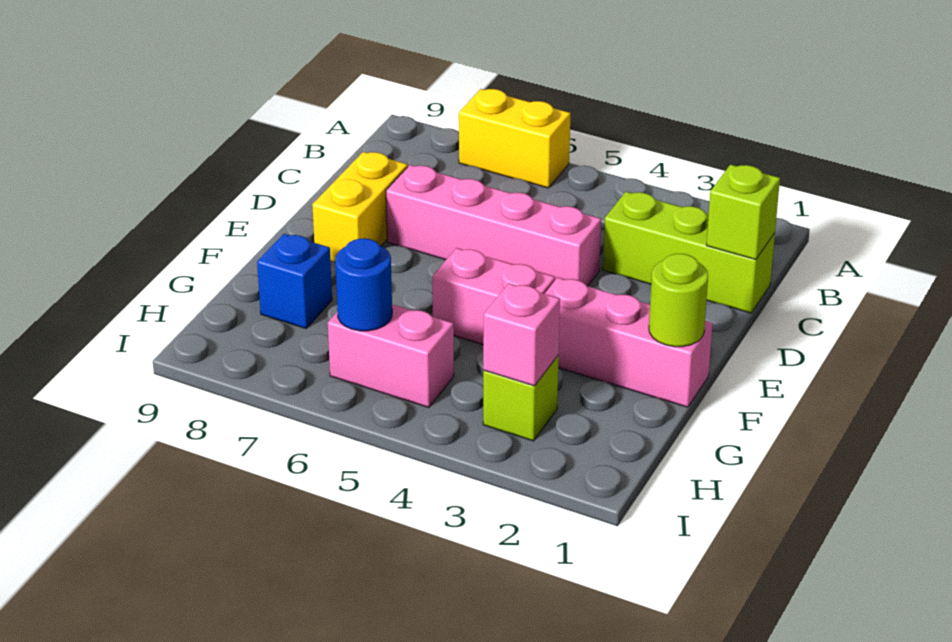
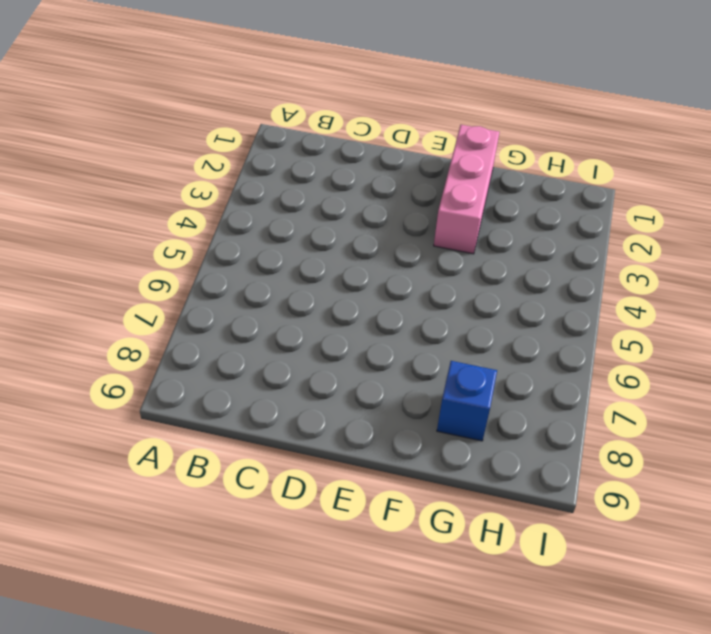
none -> yellow 1x2 brick [459,89,571,188]
none -> lime 1x3 brick [603,192,775,313]
none -> pink 1x4 brick [386,165,601,286]

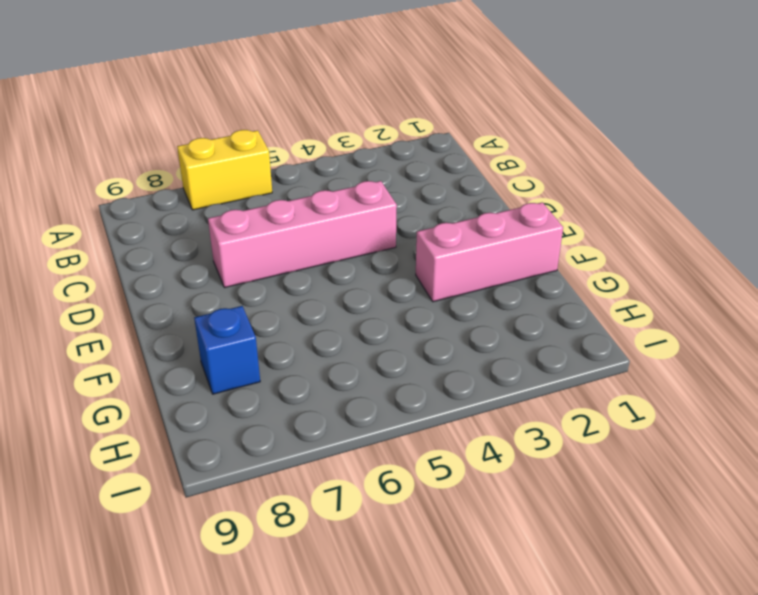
none -> lime 1x3 brick [603,192,775,313]
none -> yellow 1x2 brick [312,152,408,262]
none -> pink 1x2 brick [432,248,555,344]

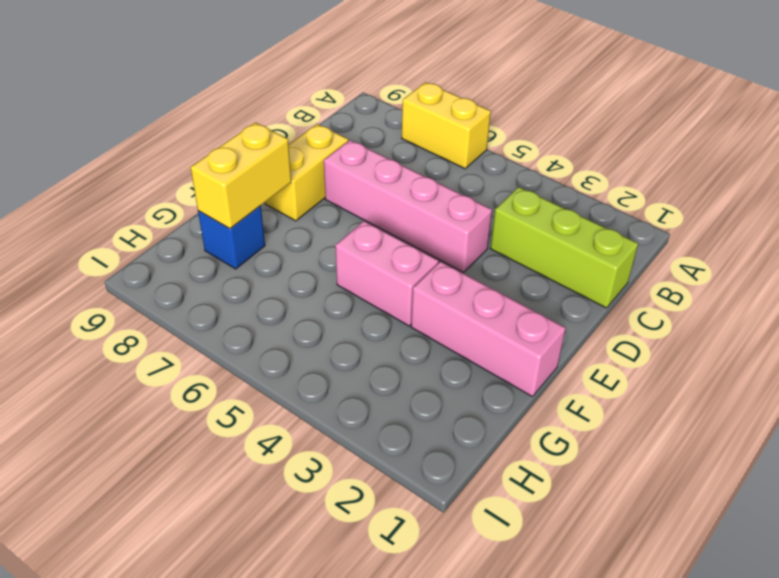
yellow 1x2 brick [191,122,291,229] -> none
none -> lime 1x1 brick [483,355,559,441]
none -> pink 1x2 brick [328,304,454,407]
none -> lime 1x1 brick [707,165,780,260]

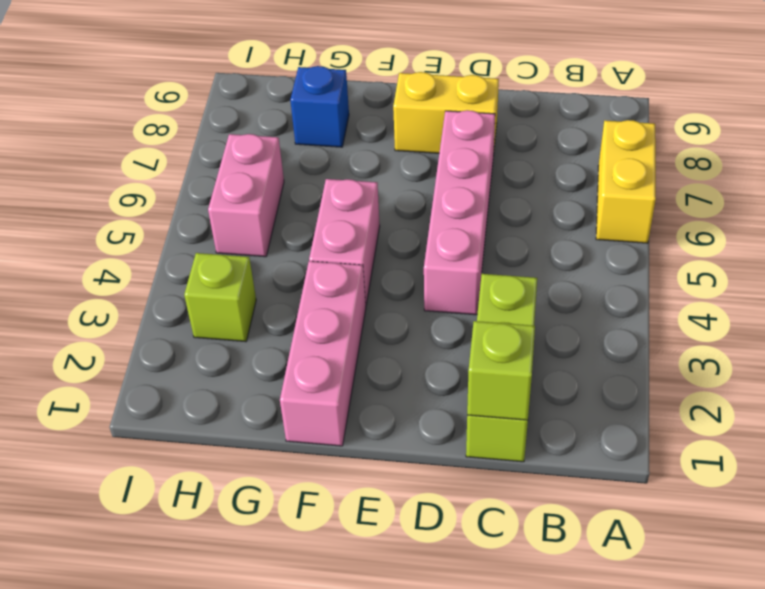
none -> lime 1x1 round brick [649,254,708,347]
none -> pink 1x1 brick [483,283,560,386]
none -> blue 1x1 round brick [335,238,392,331]

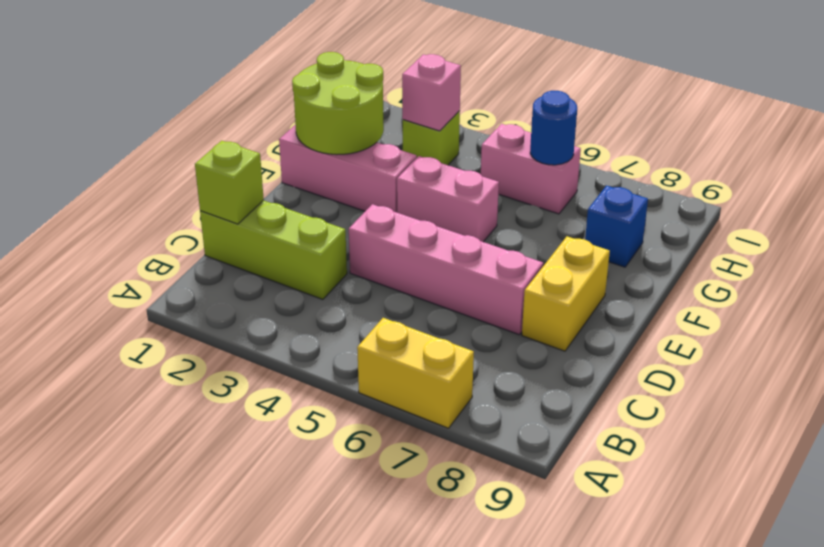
lime 2x2 round brick [292,52,384,155] -> lime 1x1 round brick [649,254,708,347]

